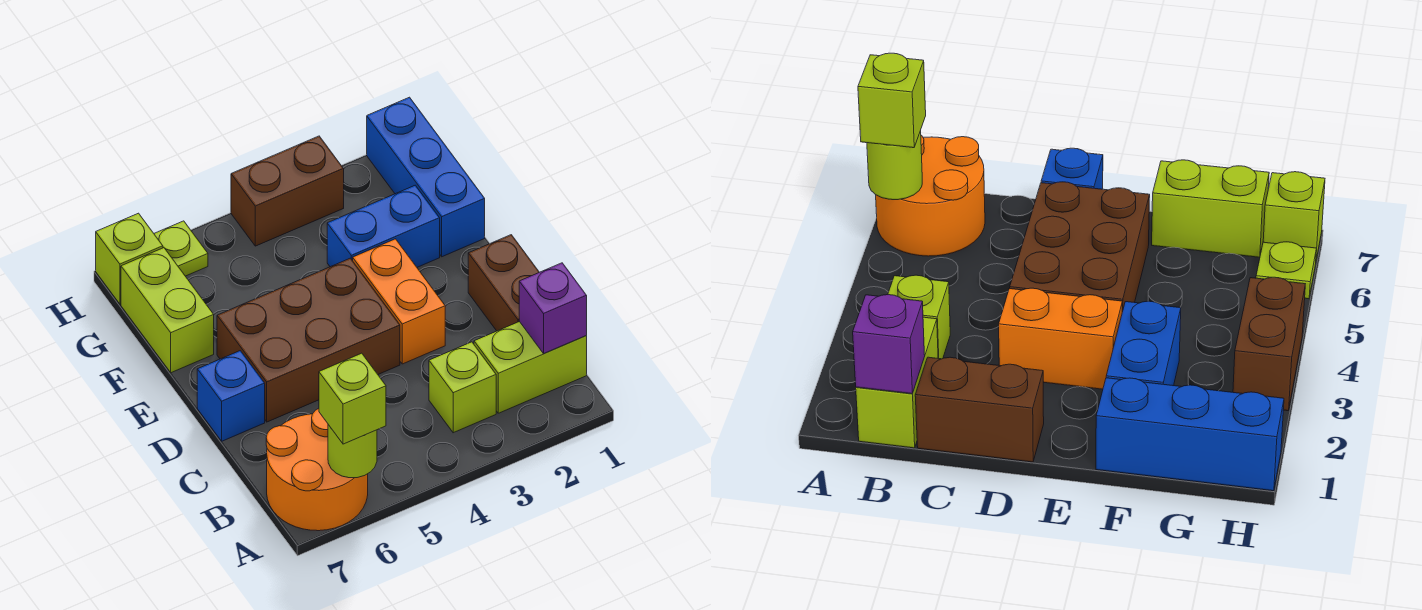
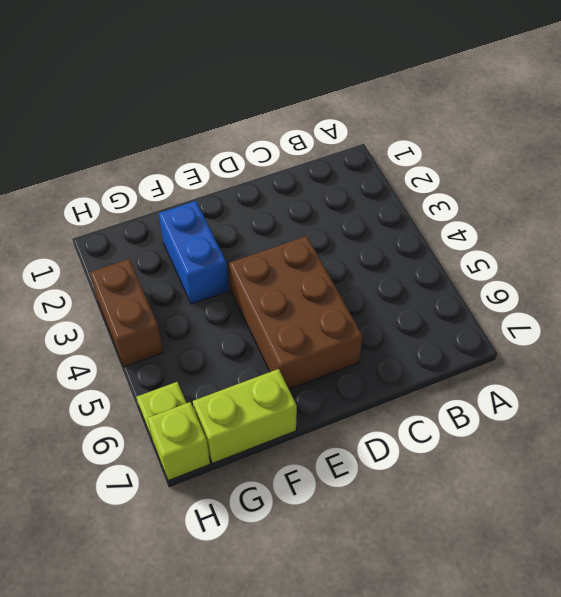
none -> orange 2x2 round brick [266,408,368,531]
none -> lime 1x2 brick [474,322,587,413]
none -> lime 1x1 brick [429,342,496,433]

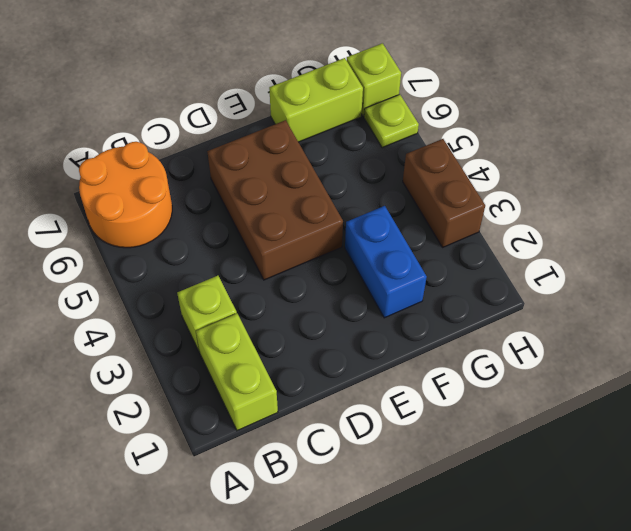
none -> brown 1x2 brick [468,235,539,331]
none -> orange 1x2 brick [353,239,445,364]
none -> blue 1x1 brick [197,351,265,441]

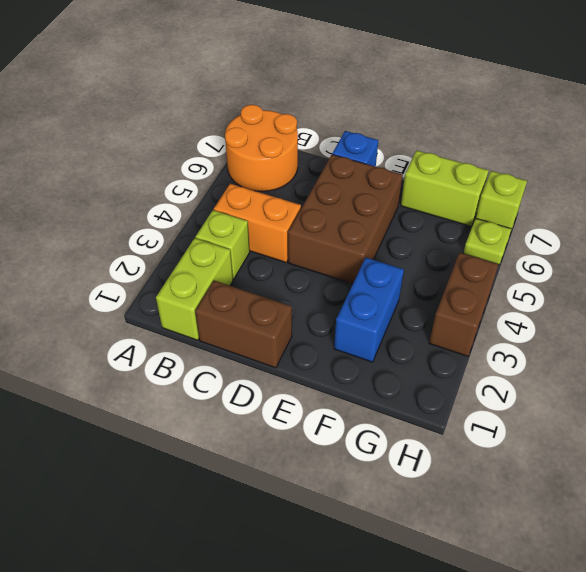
orange 1x2 brick [214,184,301,263] -> orange 1x2 brick moved to [353,239,445,364]
none -> blue 1x3 brick [367,97,485,257]
none -> lime 1x1 round brick [328,425,377,478]
none -> purple 1x1 brick [519,263,587,353]

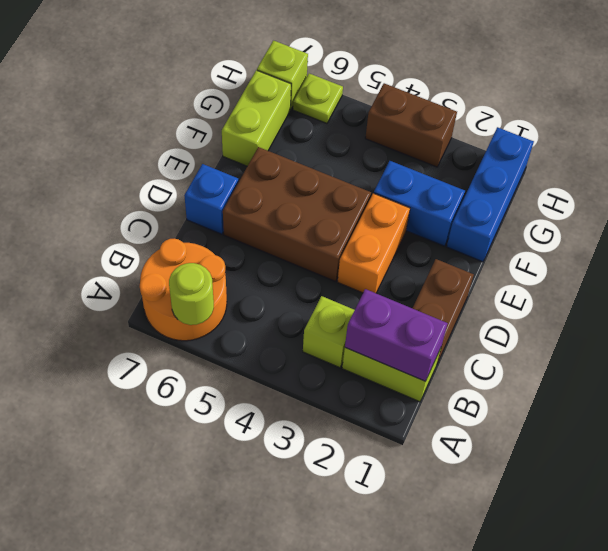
purple 1x2 brick [345,289,448,381] -> purple 1x1 brick [519,263,587,353]
none -> lime 1x1 brick [319,353,386,444]

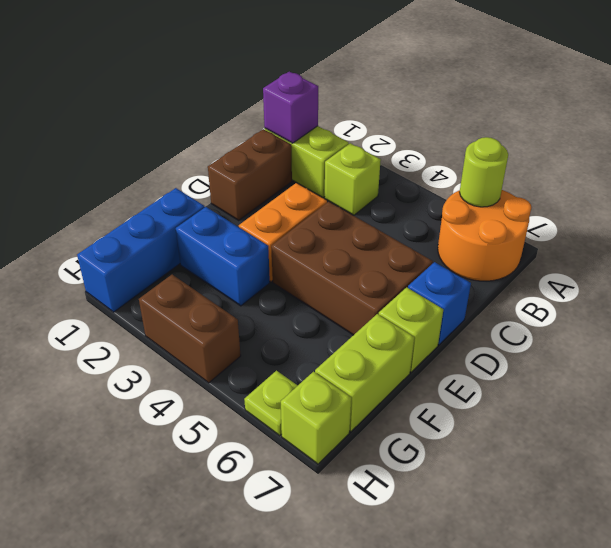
lime 1x1 brick [379,287,443,372] -> lime 1x1 brick moved to [319,353,386,444]

